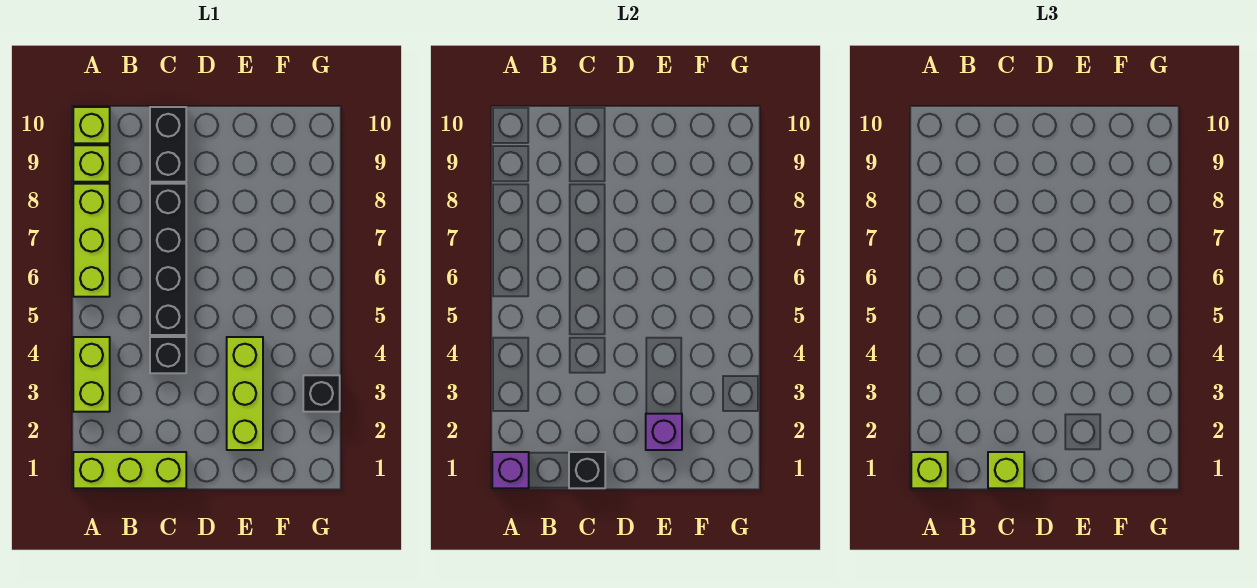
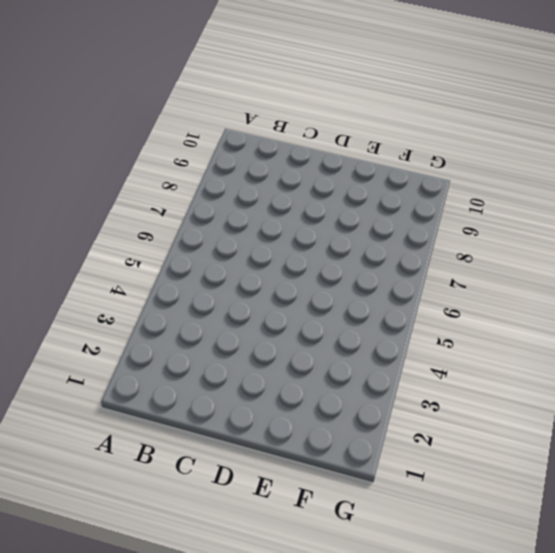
none -> lime 1x3 brick [73,452,186,488]
none -> lime 1x2 brick [73,337,110,412]
none -> lime 1x3 brick [73,184,110,297]

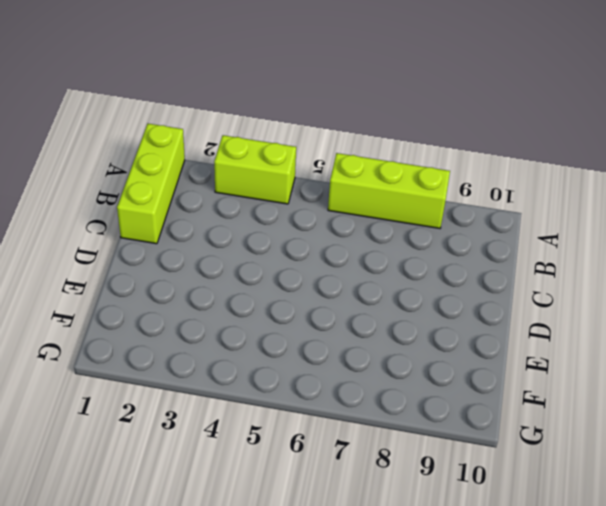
none -> lime 1x1 brick [73,145,110,182]
none -> lime 1x1 brick [73,107,110,143]
none -> black 1x1 brick [150,337,186,373]

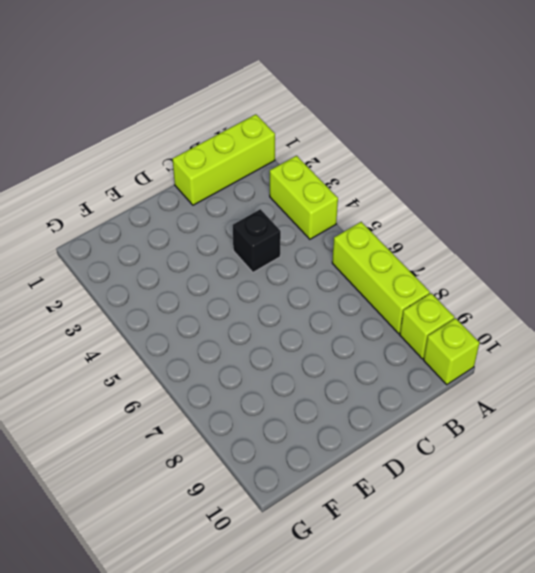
none -> black 1x4 brick [150,184,186,335]
none -> black 1x2 brick [150,107,186,182]
none -> lime 1x3 brick [227,337,263,450]

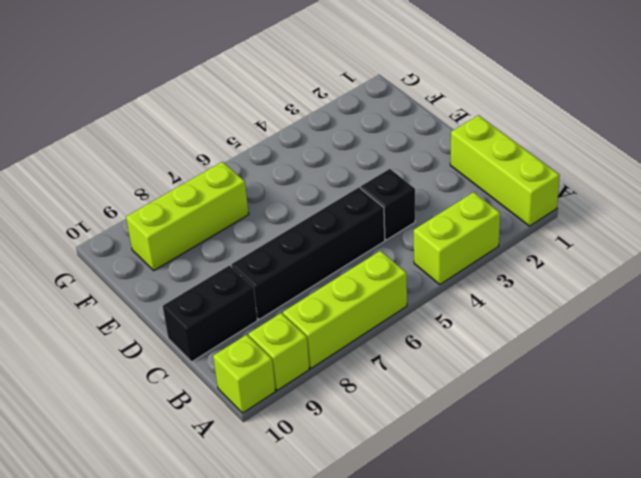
lime 1x3 brick [126,162,249,270] -> lime 1x3 brick moved to [227,337,263,450]
none -> black 1x1 brick [303,375,340,412]
none -> purple 1x1 brick [492,452,529,488]
none -> black 1x1 brick [569,452,605,488]

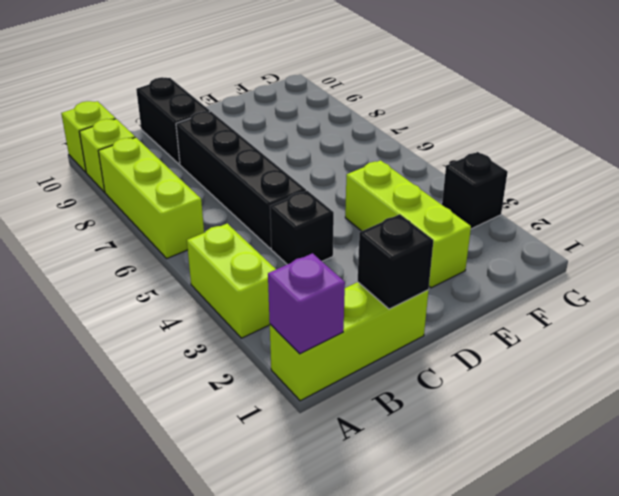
none -> purple 1x1 brick [646,414,682,450]
none -> lime 1x1 brick [911,452,948,488]
none -> lime 1x1 brick [988,452,1024,488]

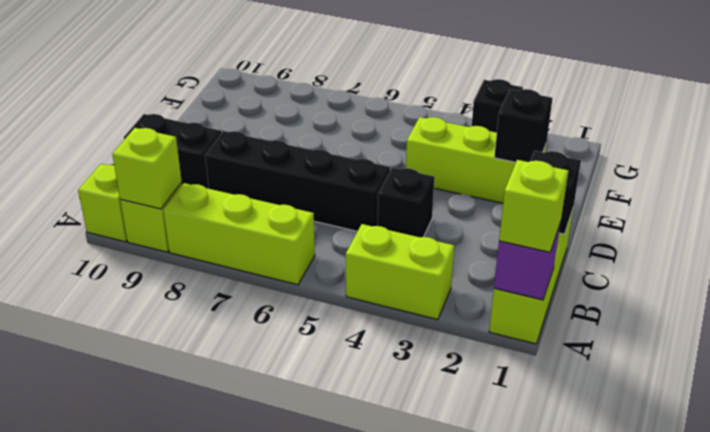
lime 1x1 brick [112,128,182,209] -> lime 1x1 brick moved to [988,452,1024,488]
black 1x1 brick [494,89,553,162] -> purple 1x1 brick [646,414,682,450]

